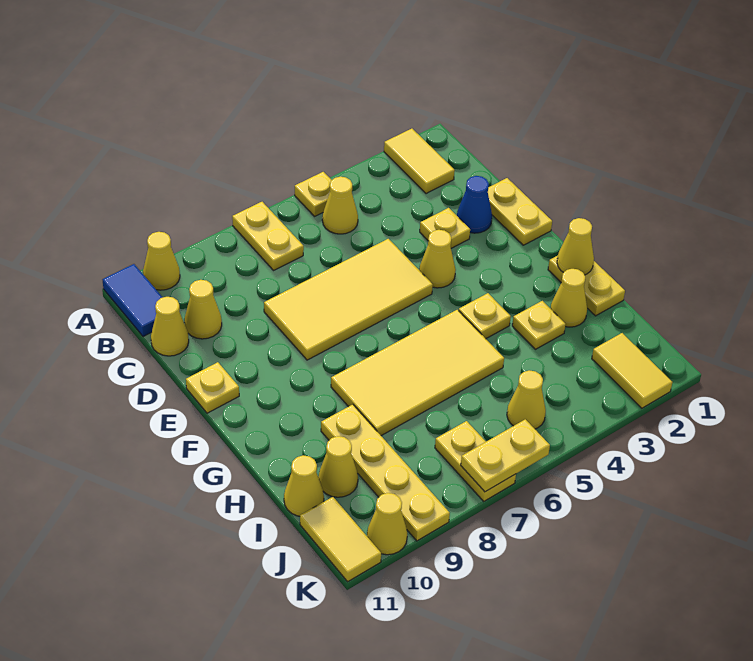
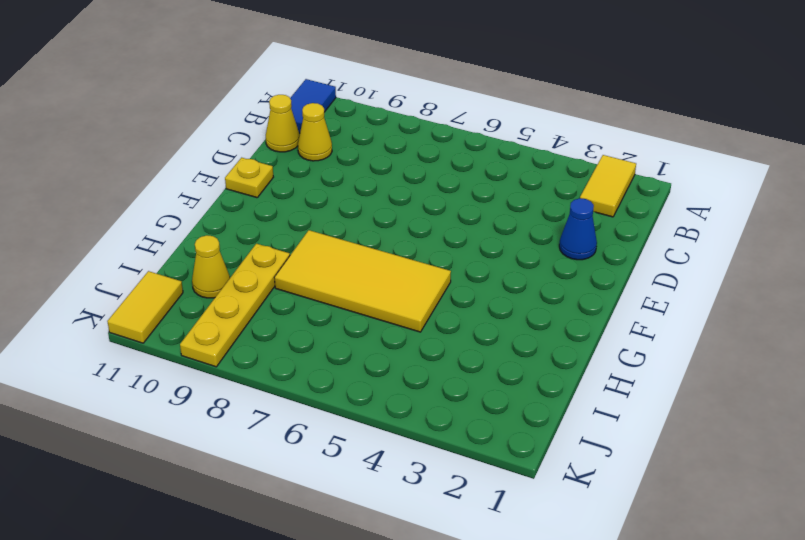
none -> yellow 1x1 plate [295,172,331,216]
none -> yellow 1x2 plate [232,202,304,270]
none -> yellow 1x1 cone [143,232,180,290]

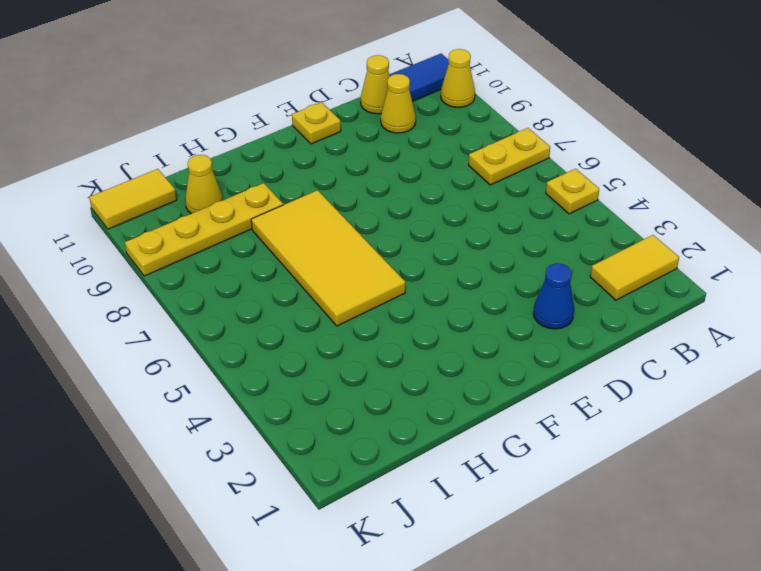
none -> yellow 1x1 cone [322,177,358,234]
none -> yellow 1x2 plate [488,178,552,245]
none -> yellow 1x1 plate [420,208,470,248]

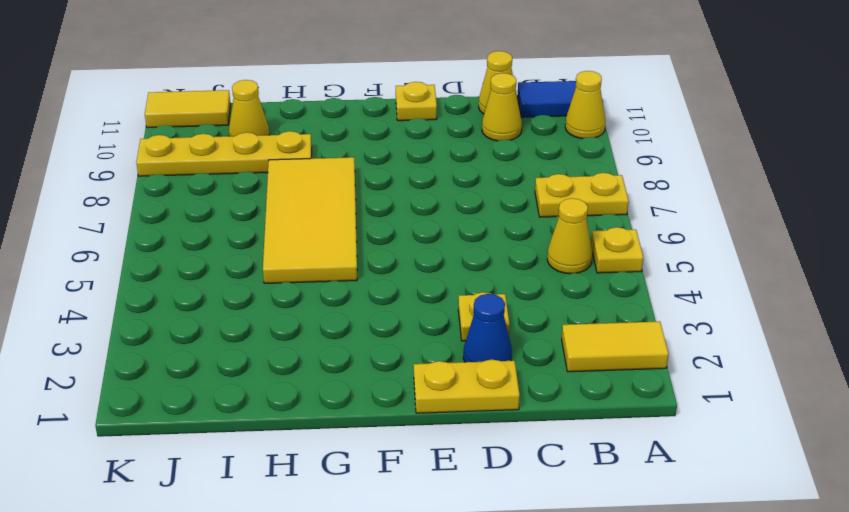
none -> yellow 2x4 tile [264,239,433,360]
none -> yellow 1x1 cone [419,230,456,288]
none -> yellow 1x2 plate [548,256,625,316]

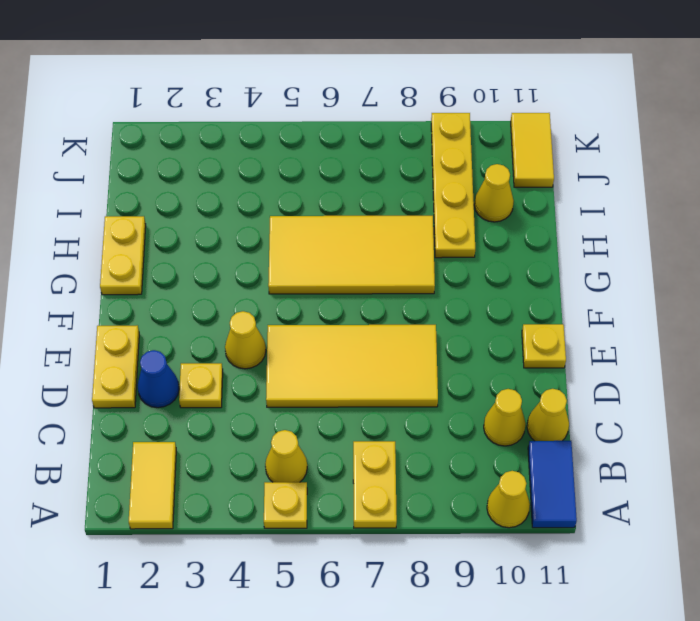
none -> yellow 1x1 plate [459,293,511,339]
none -> yellow 1x1 cone [551,269,587,327]
none -> yellow 1x1 plate [512,301,566,349]

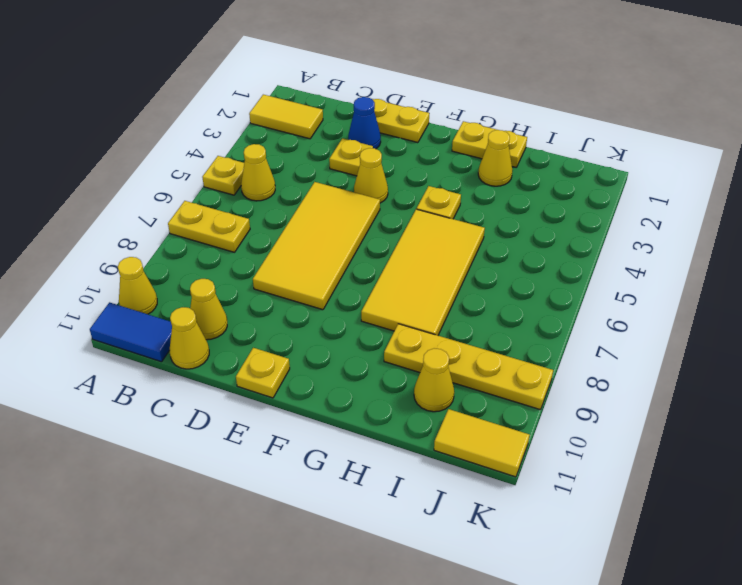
none -> yellow 1x1 plate [512,301,566,349]
none -> yellow 1x1 cone [284,455,324,516]
none -> yellow 1x2 tile [592,333,673,408]

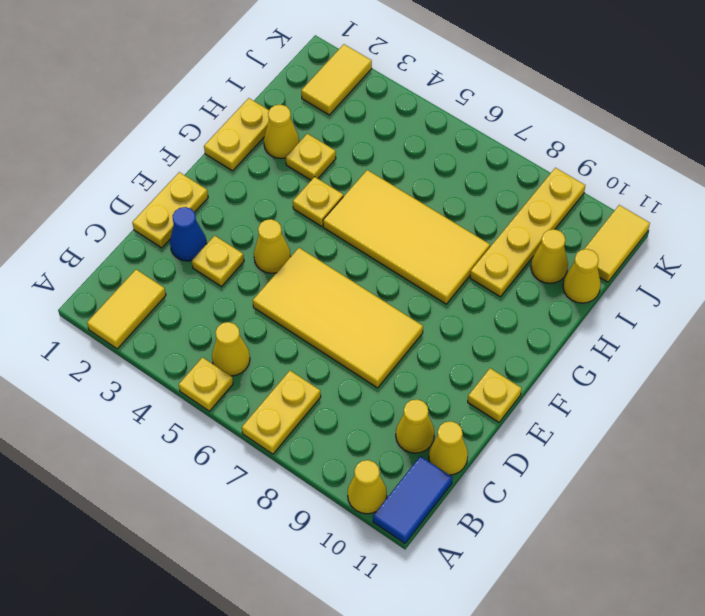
none -> yellow 1x1 cone [507,370,546,429]
none -> yellow 1x2 plate [435,421,516,501]
none -> yellow 1x1 cone [367,493,407,555]

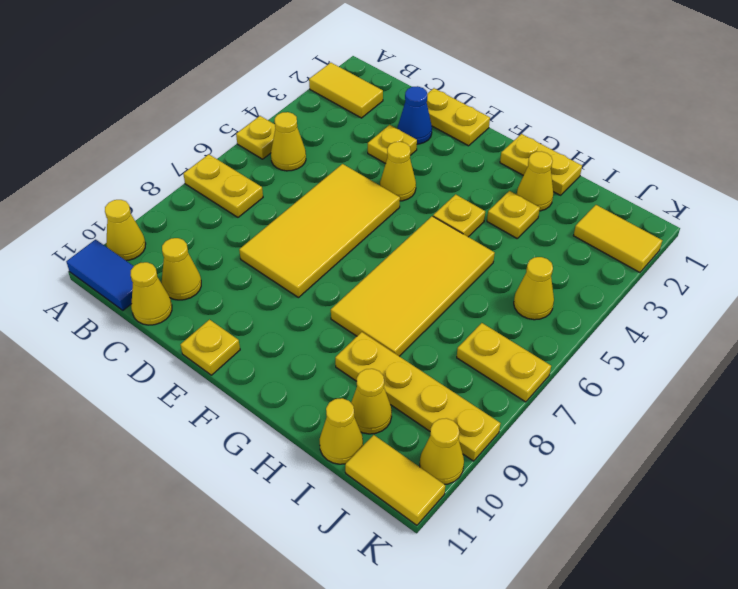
none -> yellow 1x1 cone [557,218,594,275]
none -> yellow 1x2 plate [461,419,550,492]

